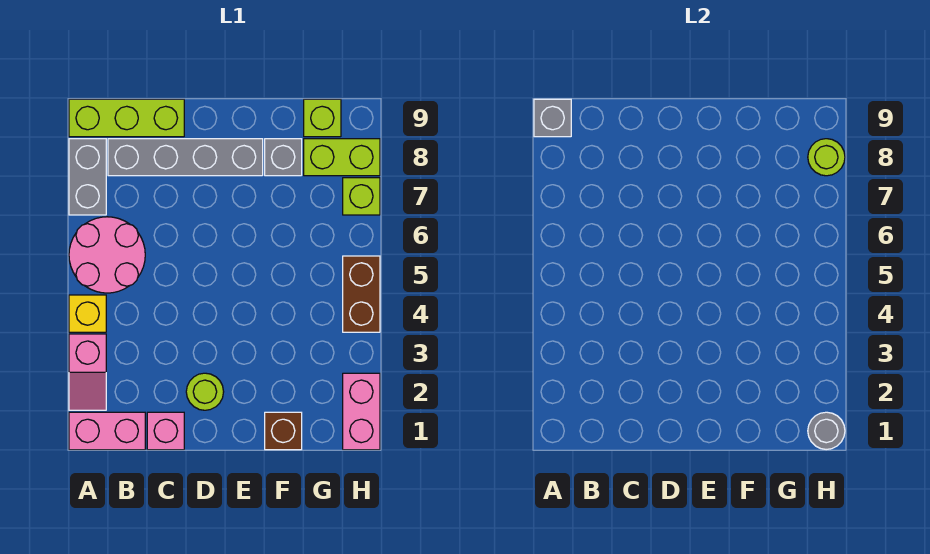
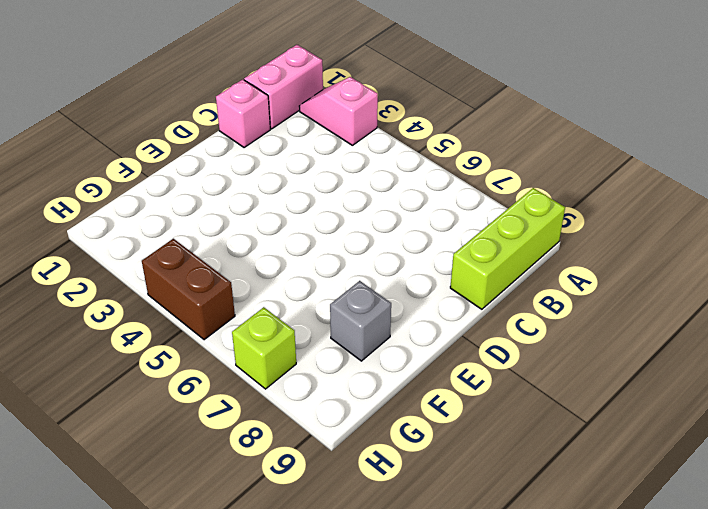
none -> yellow 1x1 brick [69,295,106,332]
none -> pink 2x2 round brick [69,217,145,293]
none -> grey 1x2 brick [69,139,106,215]

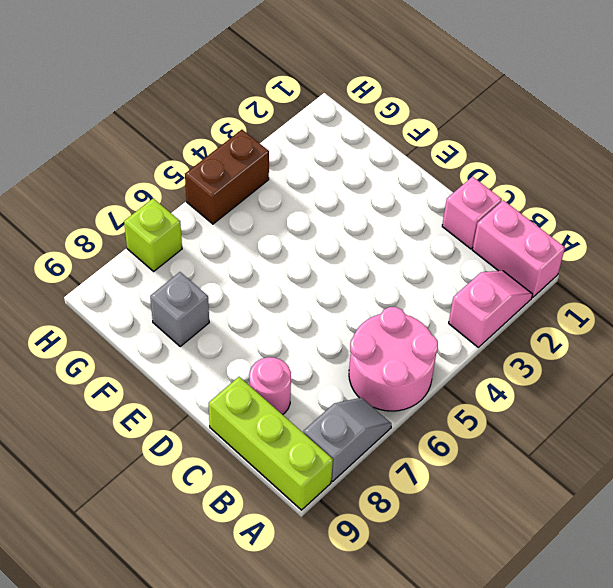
grey 1x2 slope [304,398,392,482] -> grey 1x2 brick [69,139,106,215]
pink 1x1 round brick [249,357,291,415] -> grey 1x4 brick [108,139,263,176]
none -> yellow 1x1 brick [69,295,106,332]
none -> lime 1x1 round brick [186,373,224,410]
none -> brown 1x1 brick [265,412,302,450]

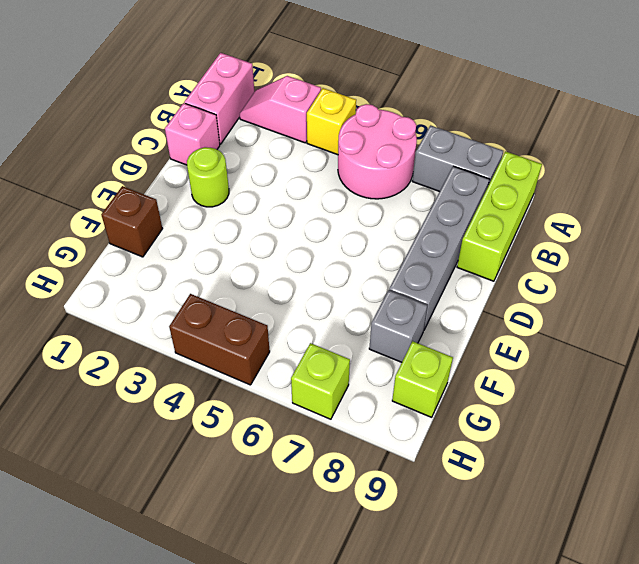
none -> lime 1x2 brick [304,139,380,176]
none -> pink 1x2 brick [343,373,380,450]
none -> grey 1x1 brick [534,99,571,137]

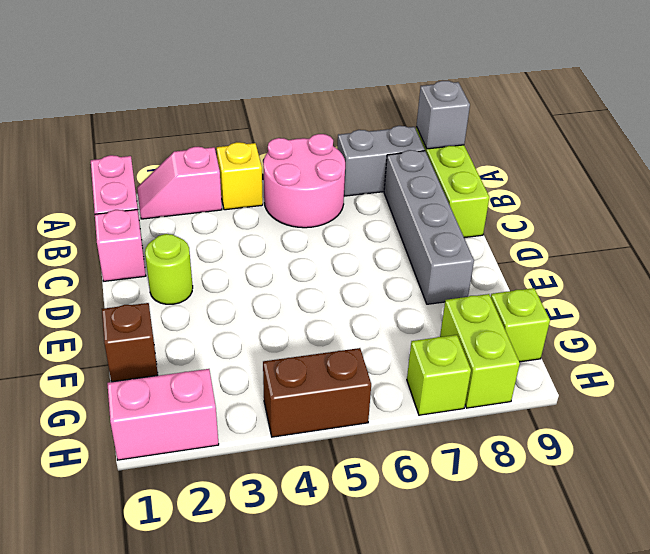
none -> grey 1x1 brick [265,139,302,176]
none -> grey 1x1 round brick [808,412,845,450]
none -> lime 1x1 round brick [808,139,845,176]

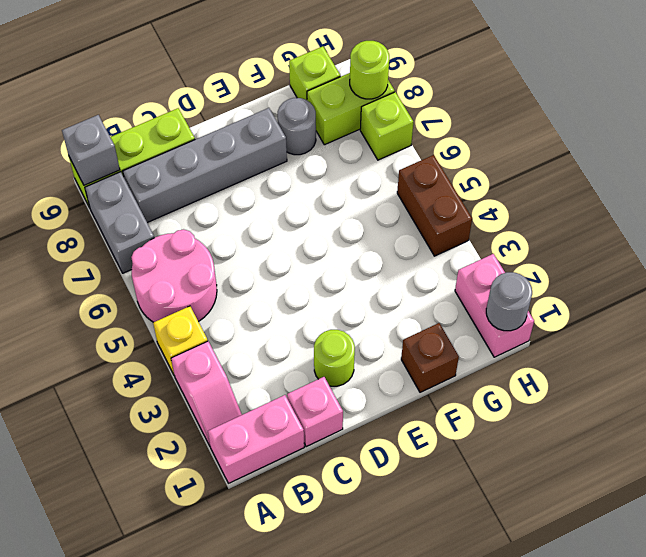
grey 1x1 round brick [278,98,316,155] -> grey 1x1 brick [265,139,302,176]

